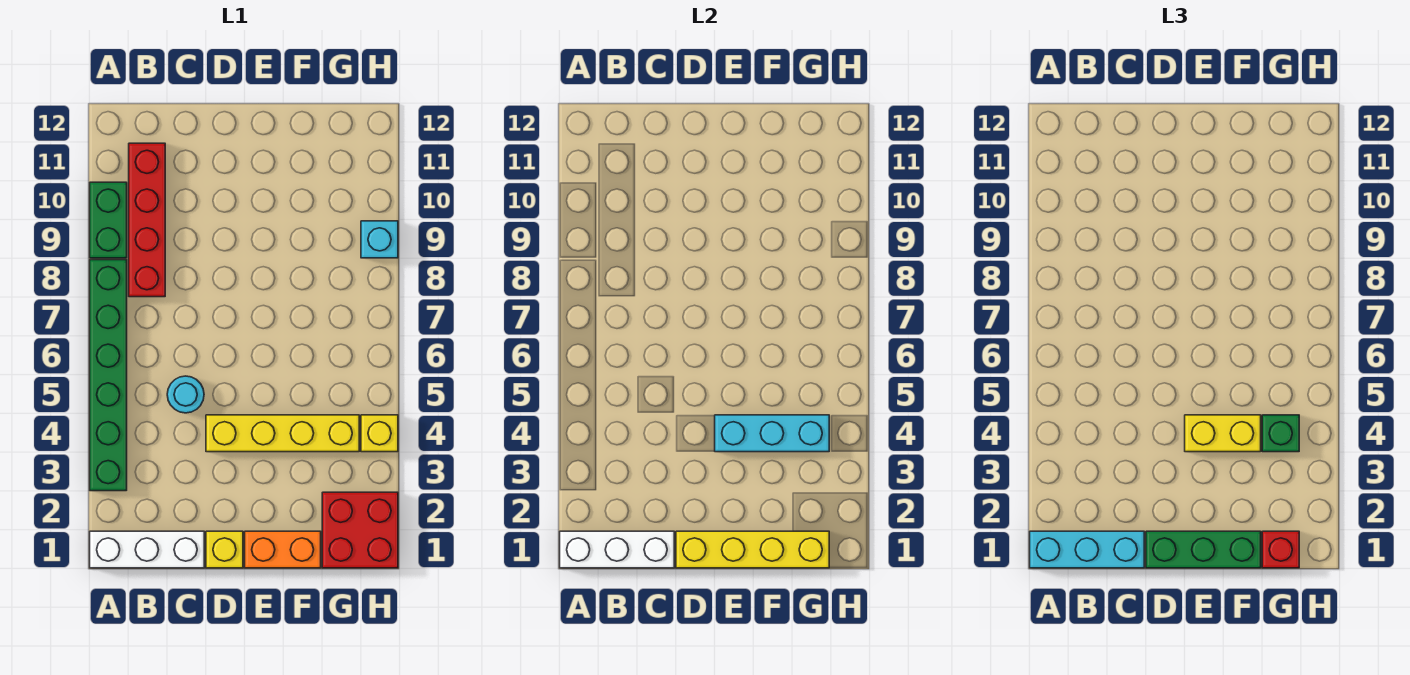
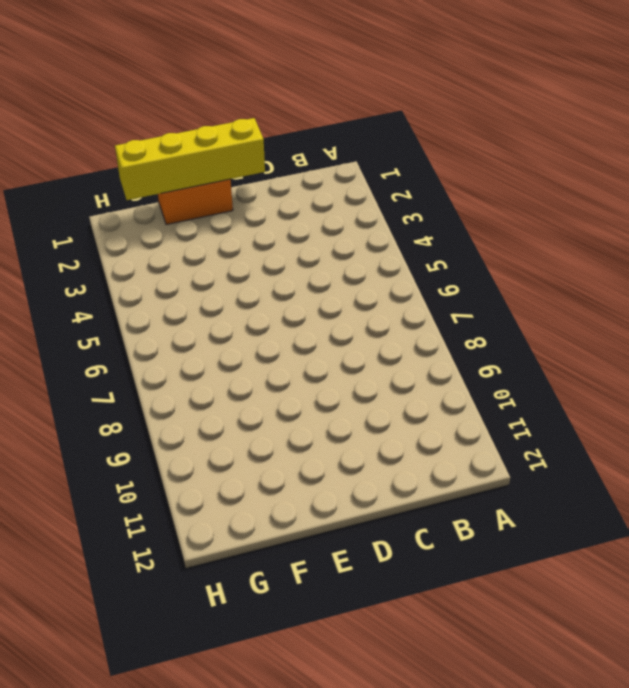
none -> white 1x3 brick [90,531,204,568]
none -> green 1x6 brick [90,260,127,491]
none -> green 1x2 brick [90,182,127,258]

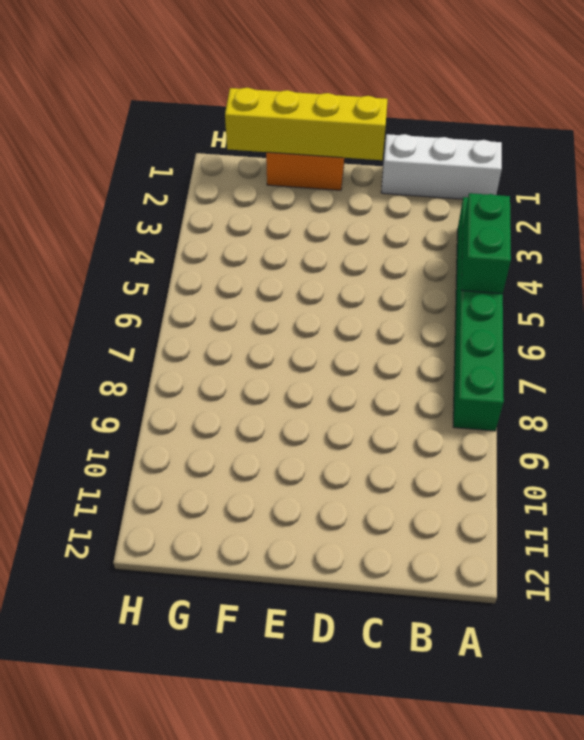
green 1x2 brick [462,193,511,294] -> green 1x2 brick moved to [90,182,127,258]
none -> red 1x4 brick [129,143,165,297]
none -> cyan 1x1 round brick [167,376,204,413]
none -> yellow 1x1 brick [206,531,243,568]

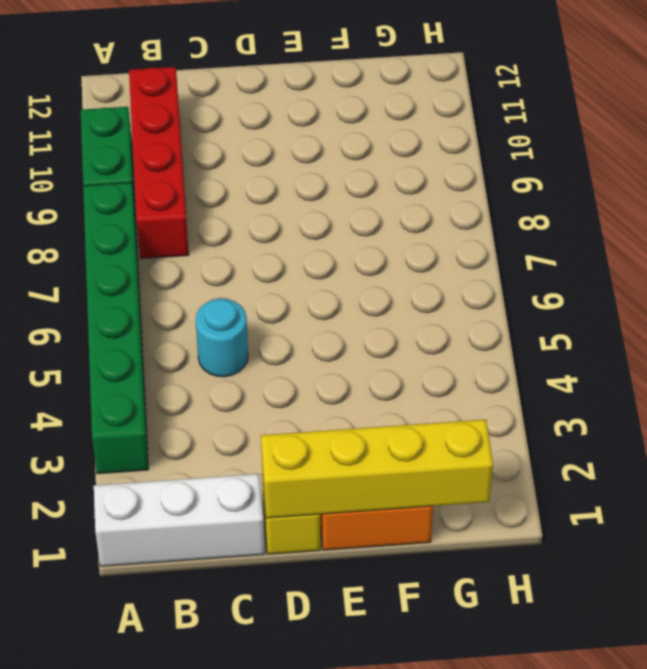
none -> yellow 1x4 brick [206,415,359,452]
none -> red 2x2 brick [322,492,398,568]
none -> yellow 1x1 brick [361,415,398,452]

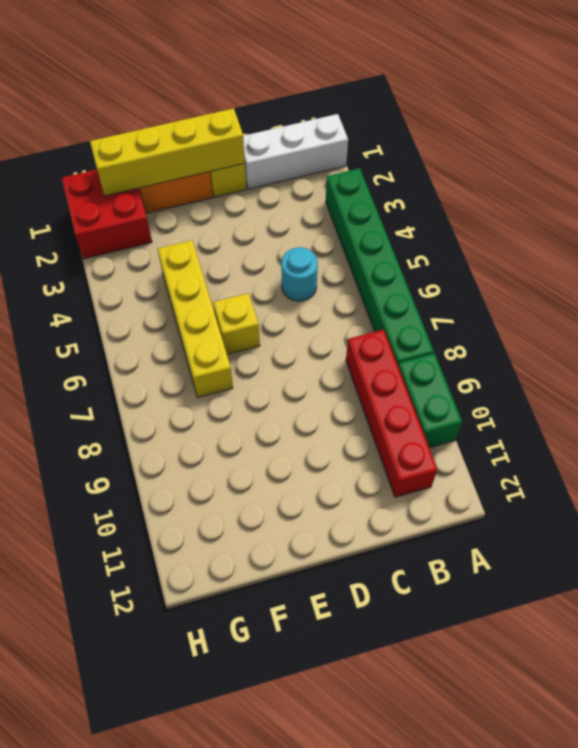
yellow 1x1 brick [213,293,260,354] -> yellow 1x1 brick moved to [361,415,398,452]
yellow 1x4 brick [158,240,233,397] -> yellow 1x4 brick turned to [206,415,359,452]
none -> cyan 1x1 brick [361,221,398,258]
none -> white 1x3 brick [560,531,674,568]
none -> cyan 1x3 brick [715,415,829,452]

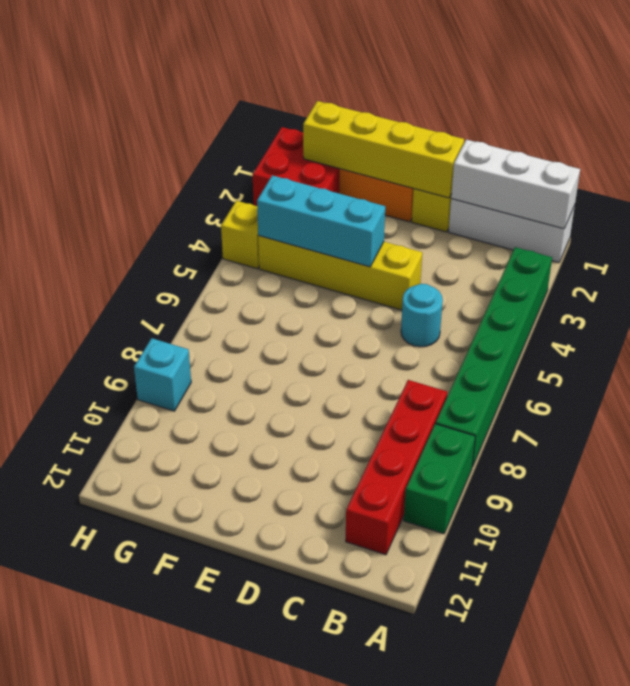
none -> cyan 1x3 brick [1030,531,1144,568]
none -> green 1x3 brick [1146,531,1261,568]
none -> yellow 1x2 brick [1185,415,1261,452]

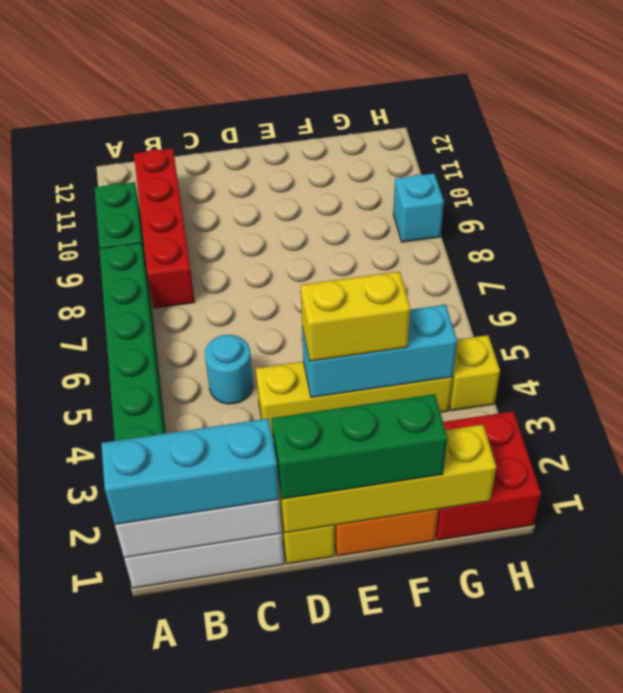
none -> red 1x1 brick [1262,531,1299,568]
none -> green 1x1 brick [1262,415,1299,452]

